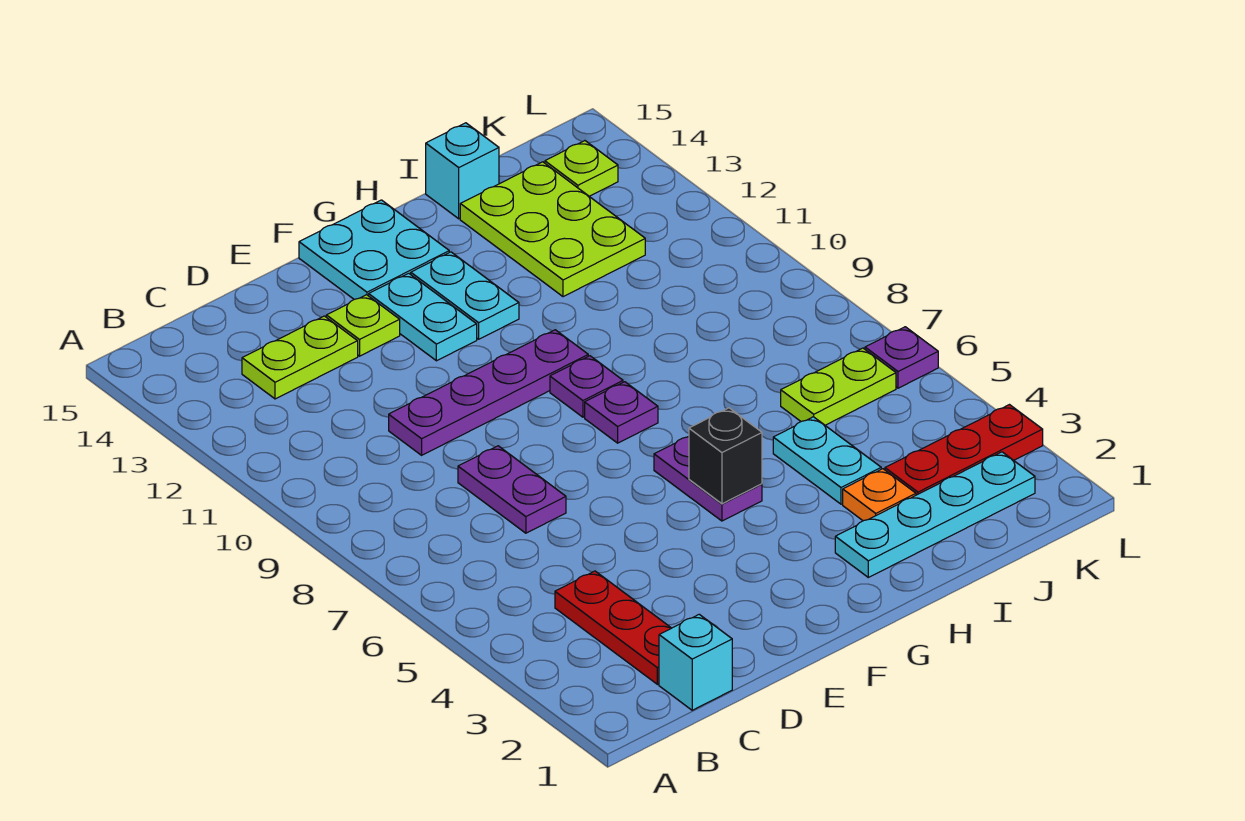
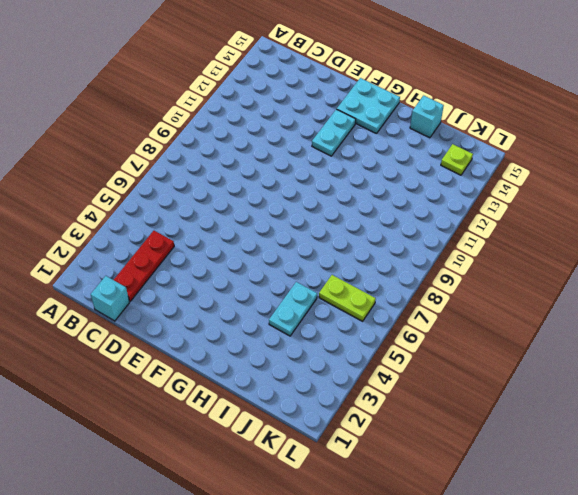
none -> lime 1x2 plate [242,316,358,399]
none -> purple 1x2 plate [458,446,566,533]
none -> purple 1x4 plate [389,330,588,455]

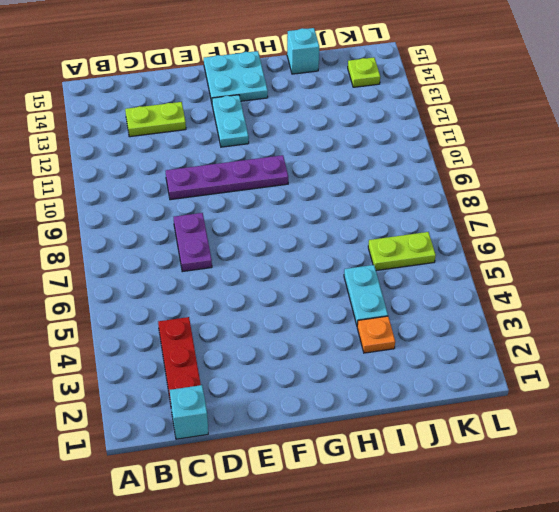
none -> lime 1x1 plate [326,295,400,356]
none -> purple 1x2 plate [654,436,762,521]
none -> purple 1x1 plate [585,382,658,443]

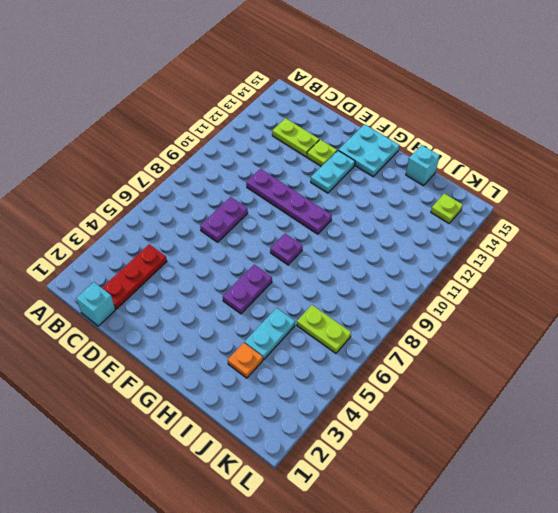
none -> purple 1x1 plate [550,356,623,417]
none -> cyan 1x2 plate [411,252,519,339]
none -> cyan 1x4 plate [835,452,1035,577]

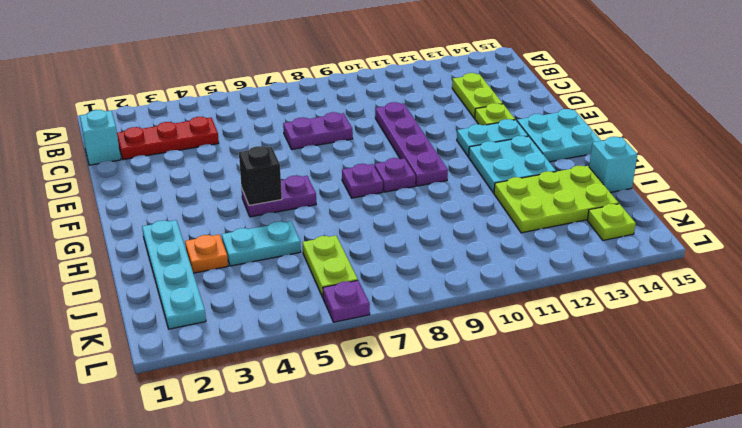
cyan 2x2 plate [469,136,556,193] -> cyan 1x2 plate [411,252,519,339]
none -> red 1x3 plate [885,405,1043,495]

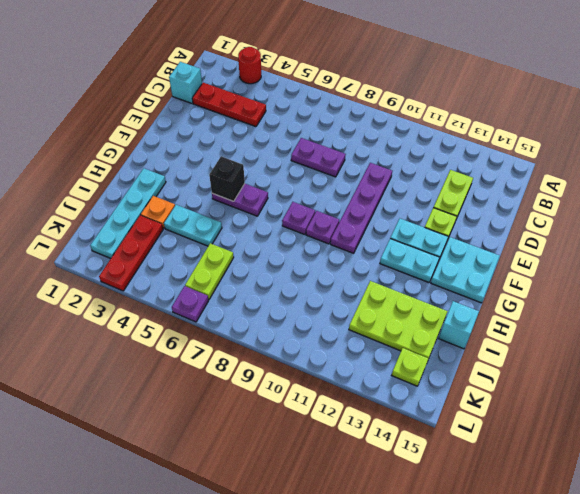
red 1x1 round brick [238,47,261,84] -> none

